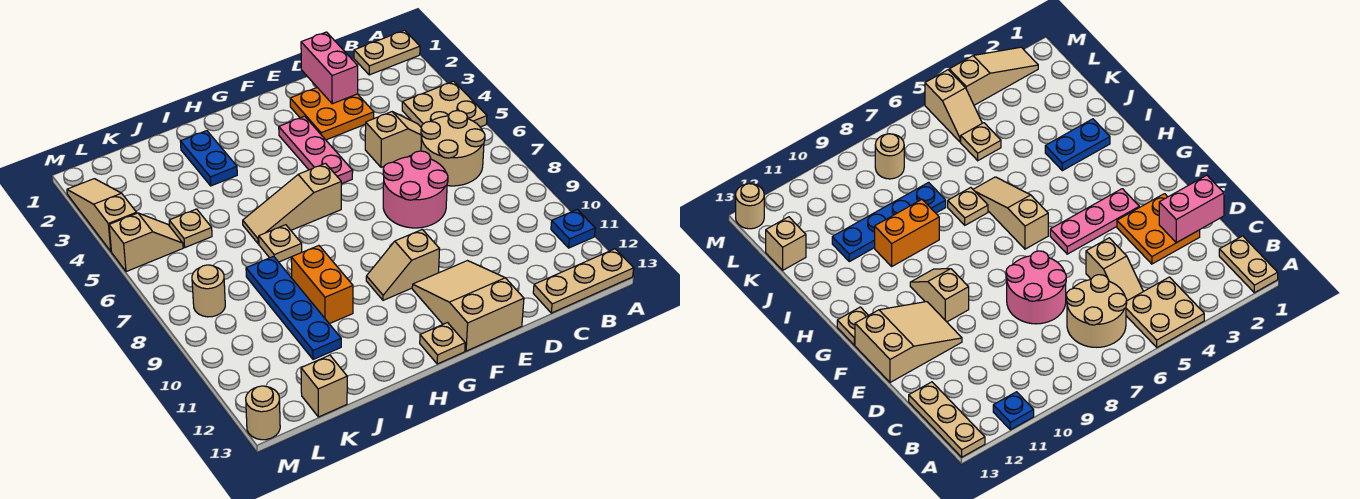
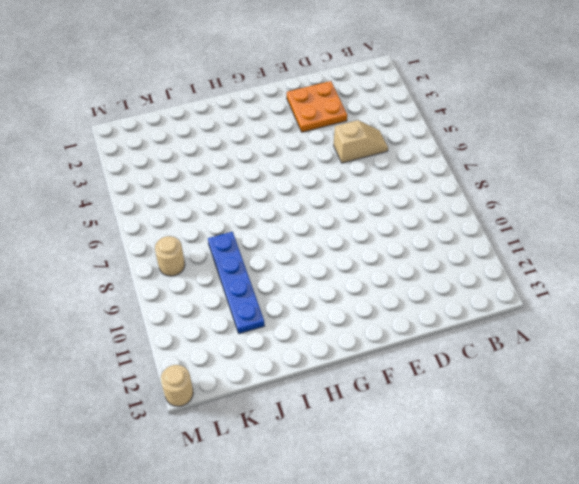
none -> tan 1x2 plate [354,30,420,75]
none -> tan 2x2 plate [402,81,487,127]
none -> blue 1x1 plate [551,209,595,248]

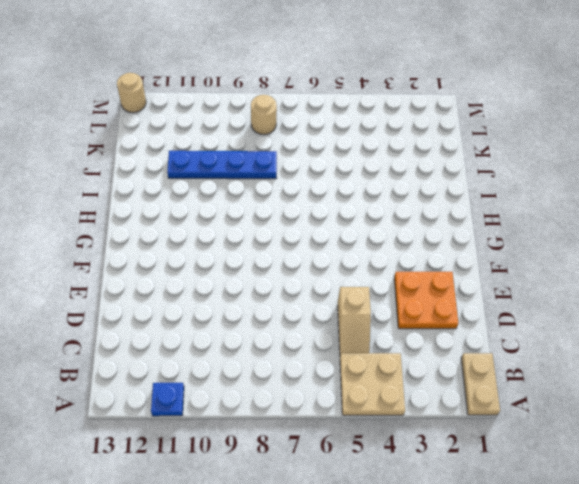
none -> tan 1x3 plate [533,249,634,313]
none -> tan 2x2 round brick [421,111,485,186]
none -> pink 2x2 round brick [383,151,448,228]

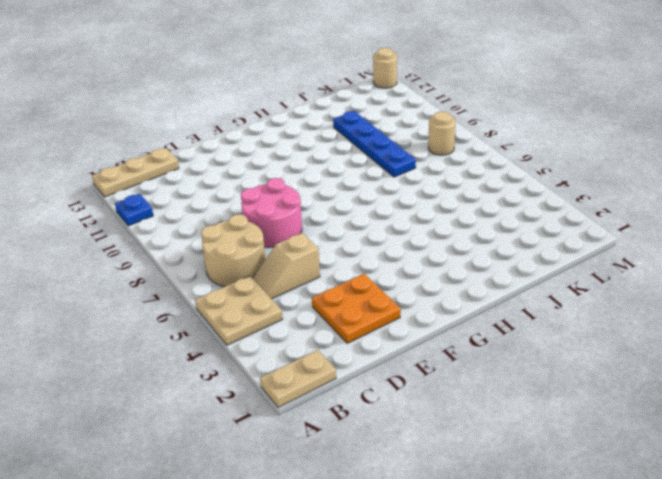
none -> tan 2x3 slope [412,261,524,351]
none -> pink 1x3 plate [279,116,353,184]
none -> tan 1x2 slope [366,229,440,300]

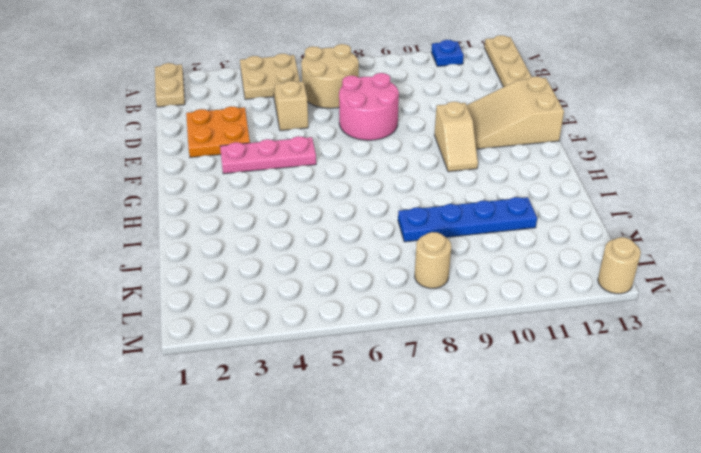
none -> tan 1x3 slope [243,163,341,244]
none -> tan 1x1 plate [420,323,465,364]
none -> blue 1x2 plate [180,131,237,186]

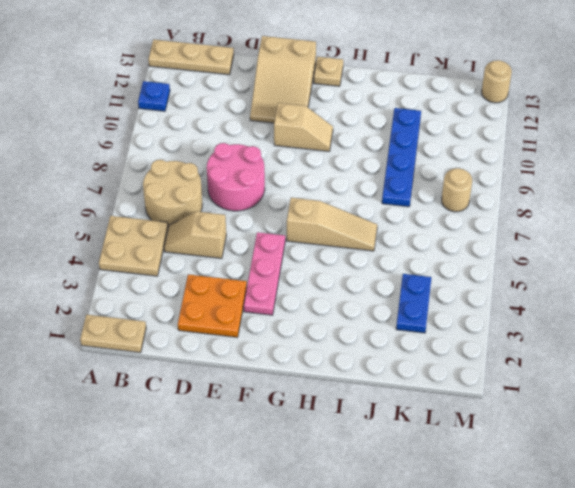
blue 1x2 plate [396,274,432,333] -> blue 1x2 plate moved to [180,131,237,186]
none -> tan 1x1 plate [259,225,302,262]
none -> orange 1x2 brick [291,246,353,324]
none -> tan 1x1 plate [169,209,212,248]

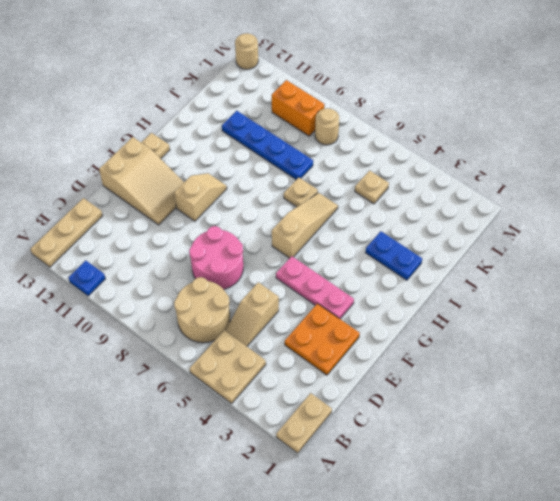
orange 1x2 brick [272,80,324,136] -> orange 1x2 brick moved to [291,246,353,324]
none -> tan 1x1 brick [301,355,347,417]
none -> tan 1x2 slope [109,213,183,272]
none -> tan 1x3 slope [67,179,137,251]

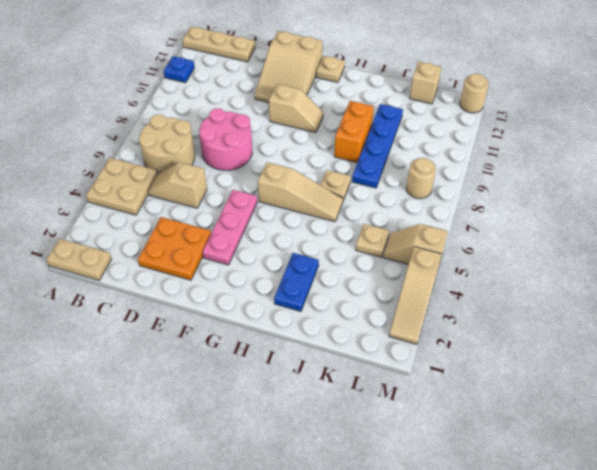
none -> pink 1x2 brick [301,32,358,104]

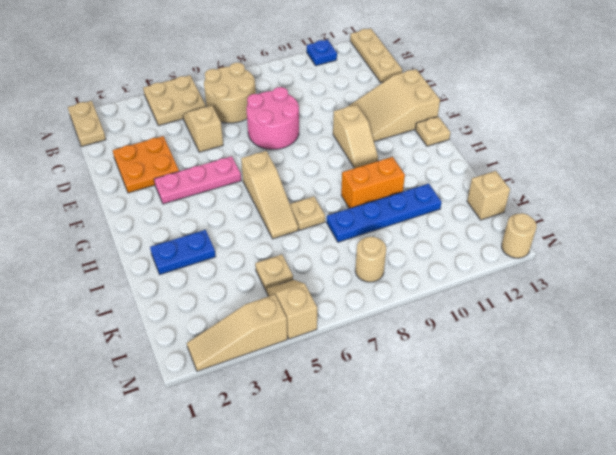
none -> pink 1x2 brick [301,32,358,104]

